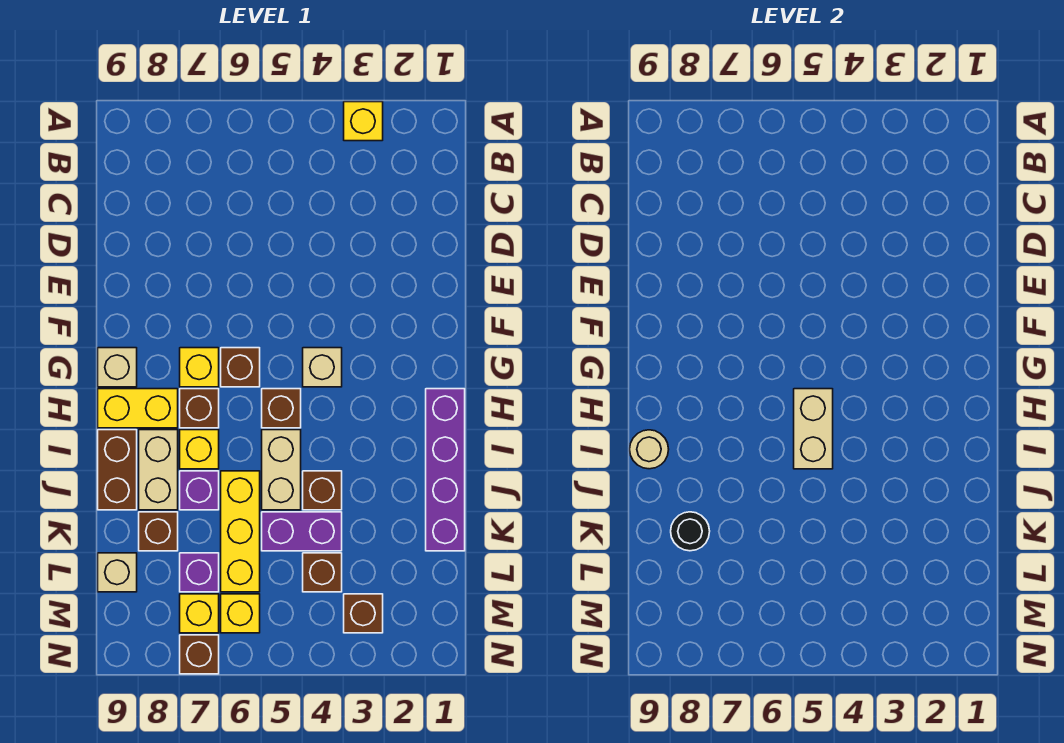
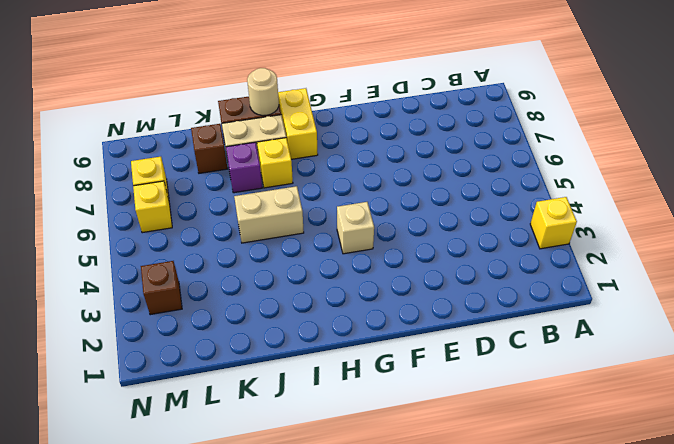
none -> brown 1x1 brick [221,348,260,387]
none -> yellow 1x1 brick [180,348,219,387]
none -> tan 1x1 brick [98,348,137,387]

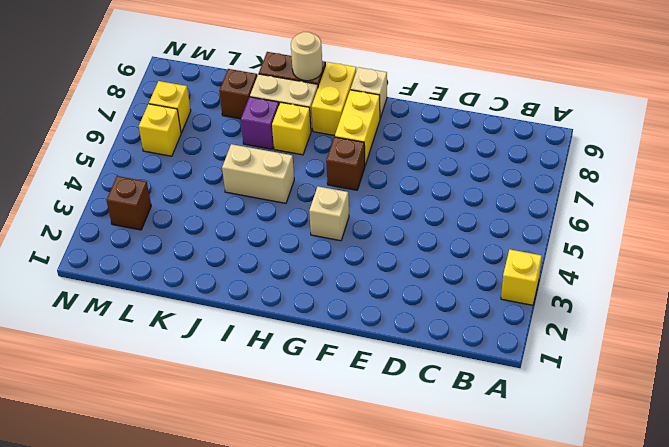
yellow 1x2 brick [335,90,380,165] -> yellow 1x1 brick [180,348,219,387]
none -> purple 1x4 brick [426,389,465,551]
none -> brown 1x1 brick [262,389,301,428]
none -> brown 1x1 brick [180,389,219,428]

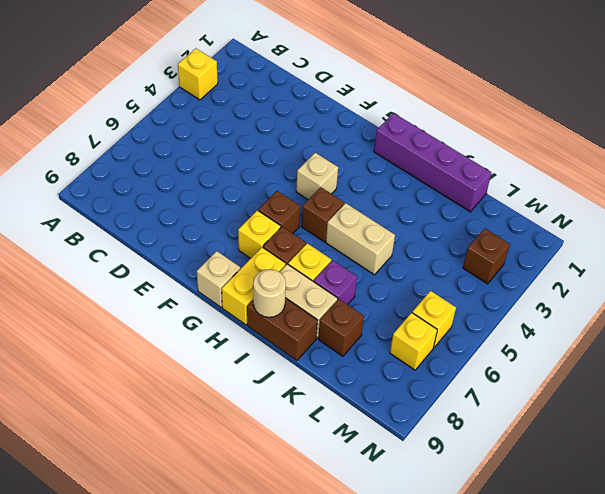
none -> brown 1x1 brick [303,471,342,510]
none -> yellow 1x3 brick [221,471,260,592]
none -> purple 1x2 brick [262,512,342,551]

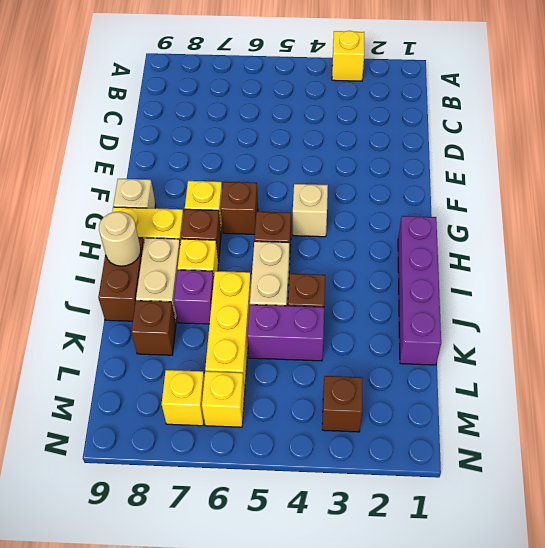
none -> brown 1x1 brick [303,553,342,592]
none -> purple 1x1 brick [180,553,219,592]
none -> tan 1x1 brick [98,553,137,592]

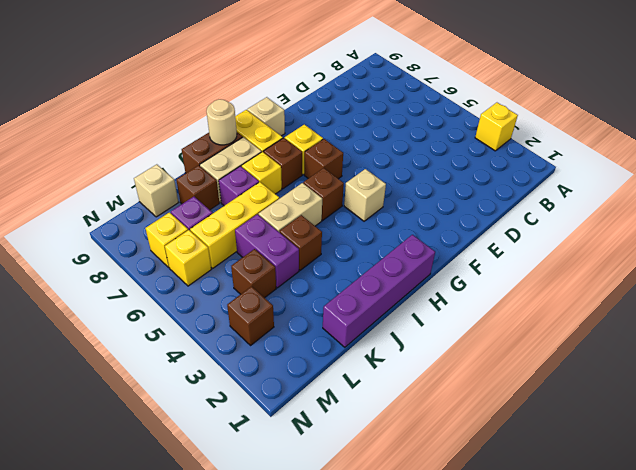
none -> brown 1x1 brick [180,635,219,674]
none -> tan 1x2 brick [794,389,833,469]
none -> black 1x1 round brick [671,512,710,551]

